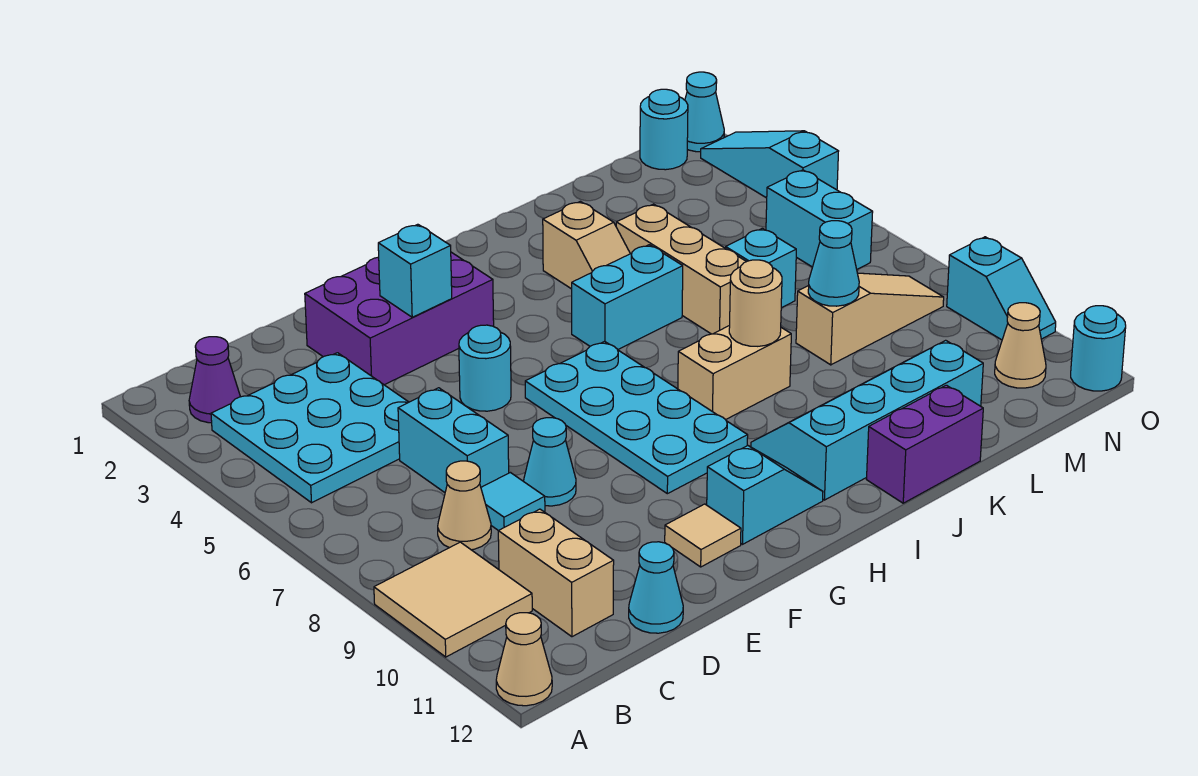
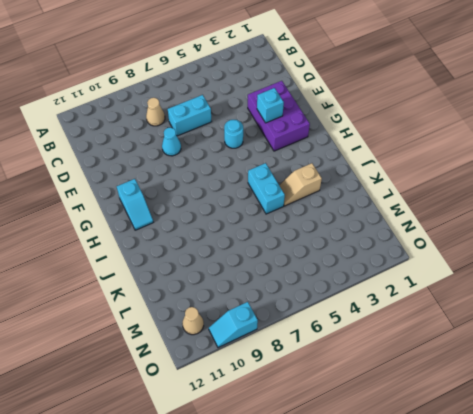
none -> tan 2x2 tile [374,542,532,657]
none -> tan 1x1 cone [496,613,552,706]
none -> purple 1x1 cone [189,337,240,423]
none -> cyan 3x3 plate [211,353,409,503]

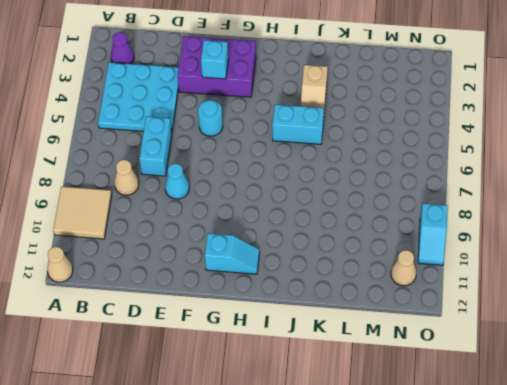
none -> tan 1x2 brick [498,509,614,637]
none -> cyan 1x1 tile [481,473,545,531]
none -> cyan 1x1 cone [629,542,683,633]
none -> tan 1x1 tile [665,504,741,567]

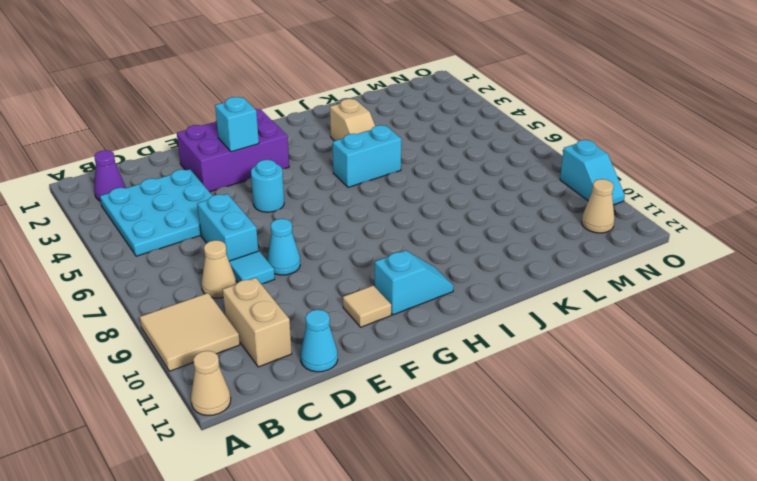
none -> cyan 2x4 plate [525,341,748,494]
none -> tan 1x2 brick [678,325,791,420]
none -> cyan 2x4 slope [751,340,983,500]
none -> purple 1x2 brick [867,385,983,503]

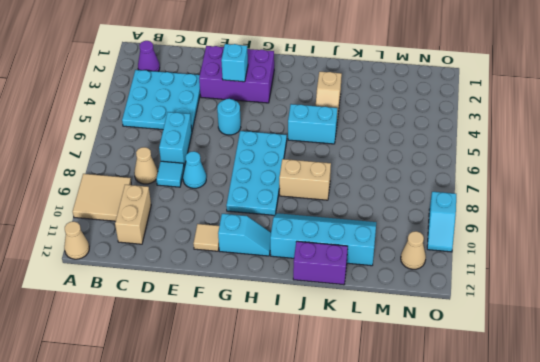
none -> cyan 1x1 cone [629,542,683,633]
none -> tan 1x3 brick [616,204,746,334]
none -> cyan 1x1 brick [726,228,796,308]
none -> tan 1x3 slope [796,273,944,365]

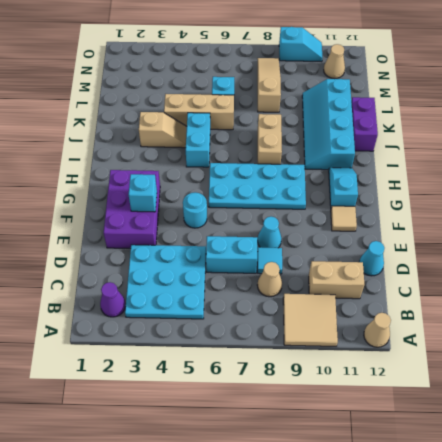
none -> cyan 1x1 round brick [640,89,688,170]
none -> cyan 1x2 brick [766,170,873,269]
none -> cyan 1x1 cone [685,72,724,152]
none -> cyan 1x3 slope [701,131,839,198]

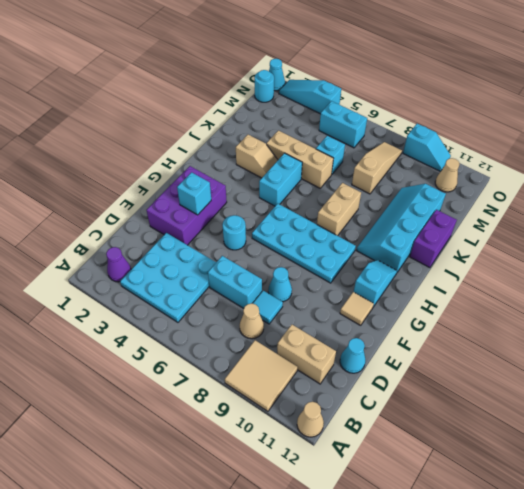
none -> cyan 1x1 round brick [1071,306,1126,391]
none -> tan 1x1 round brick [729,260,782,346]
none -> cyan 1x1 cone [808,221,859,306]

